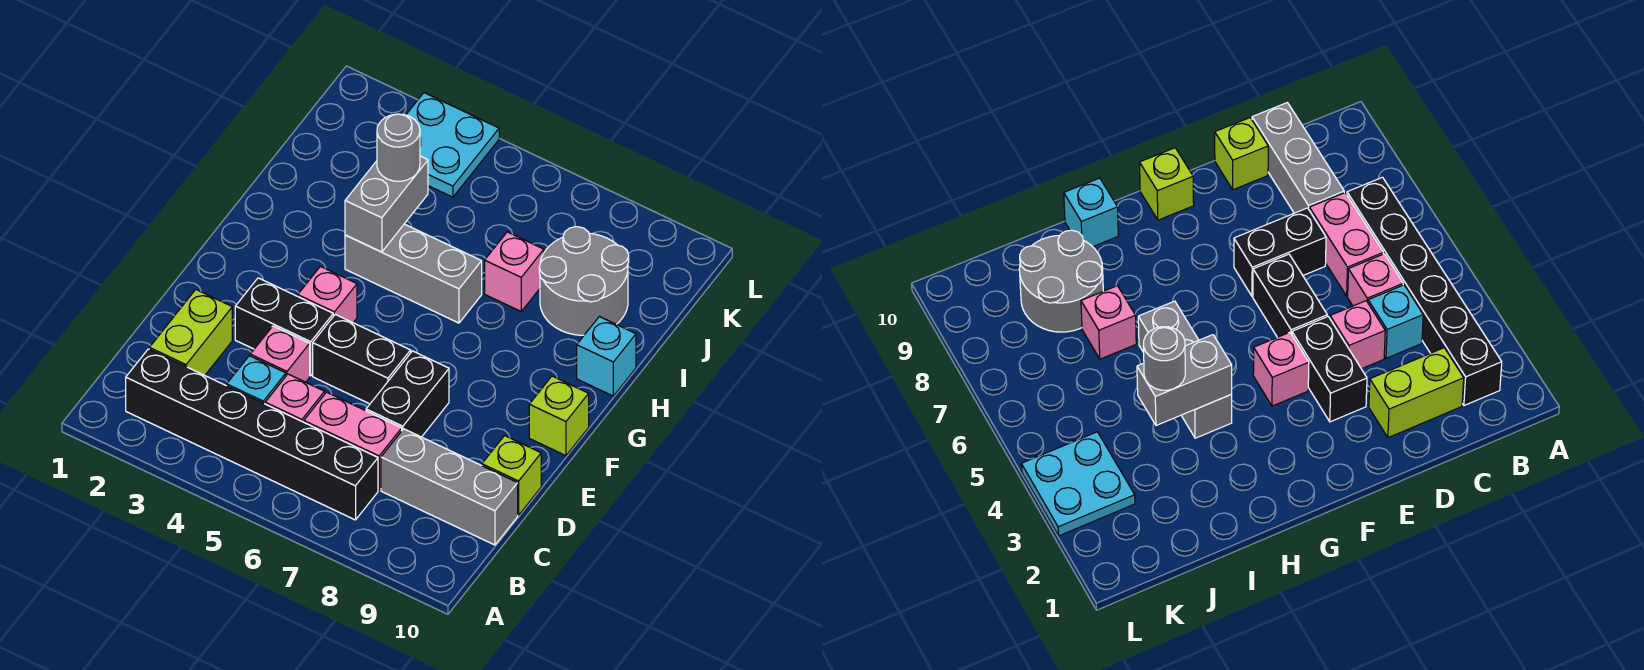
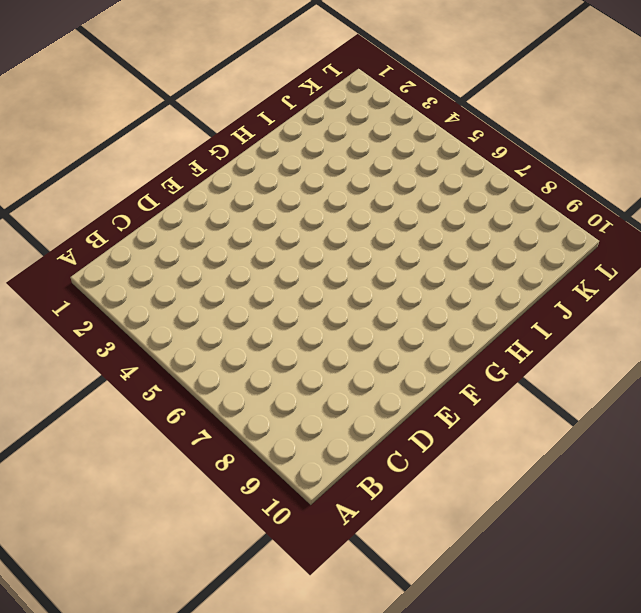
none -> black 1x6 brick [126,349,378,520]
none -> lime 1x2 brick [149,290,232,375]
none -> cyan 1x1 brick [227,356,286,404]

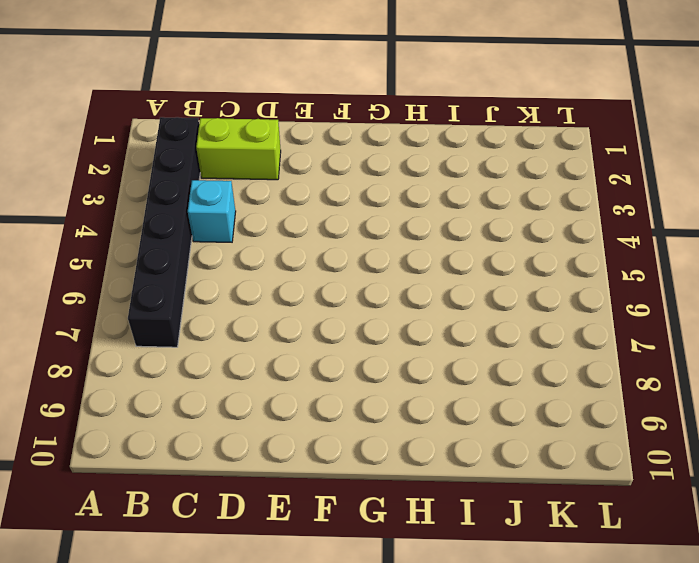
none -> pink 1x1 brick [265,374,325,422]
none -> pink 1x2 brick [304,392,402,490]
none -> grey 1x3 brick [381,429,518,545]

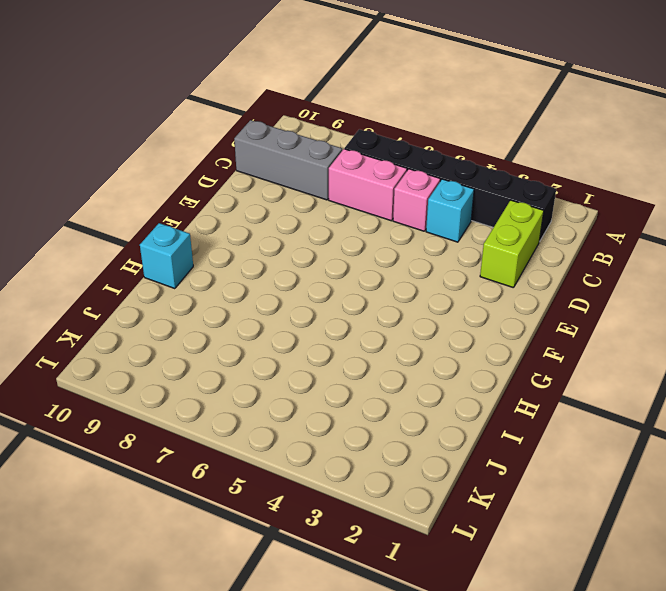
none -> pink 1x1 brick [250,326,310,382]
none -> black 1x2 brick [366,351,449,437]
none -> lime 1x1 brick [482,436,541,515]

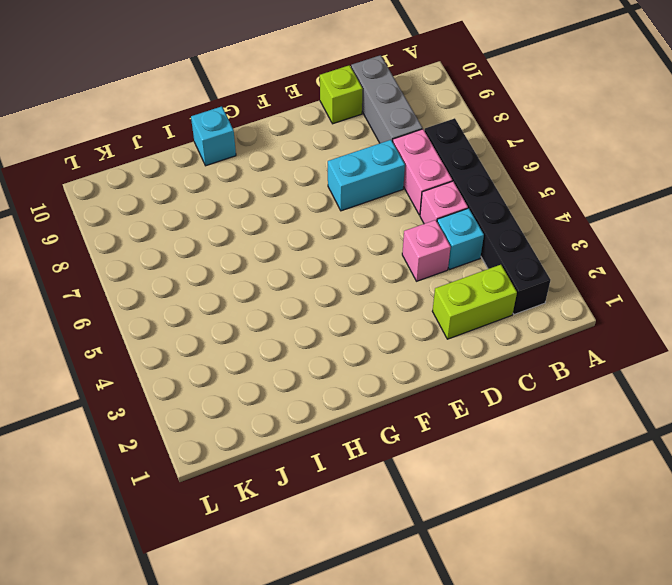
cyan 1x2 brick [328,140,405,211] -> black 1x2 brick [366,351,449,437]
none -> black 1x2 brick [235,278,333,376]
none -> black 1x2 brick [313,314,411,404]
none -> pink 1x1 brick [298,266,357,323]

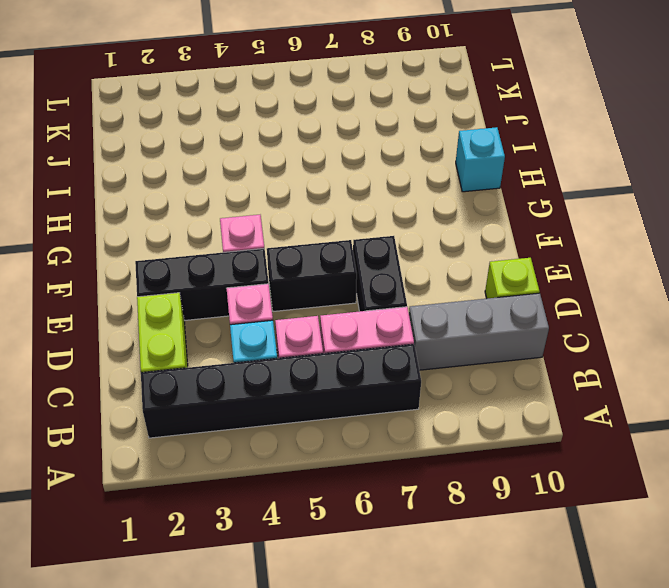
black 1x3 brick [135,248,269,321] -> black 1x2 brick [235,278,333,376]
none -> lime 1x1 brick [529,376,589,456]
none -> grey 1x3 brick [345,224,482,323]
none -> pink 1x1 brick [485,232,544,311]

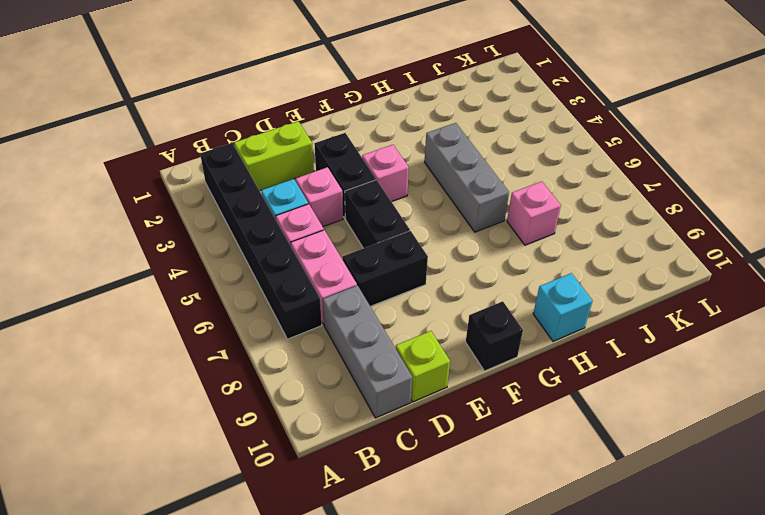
black 1x1 brick [466,301,523,371] -> lime 1x1 brick [529,376,589,456]
none -> grey 2x2 round brick [539,227,629,335]
none -> cyan 2x2 plate [406,93,499,197]
none -> grey 1x2 brick [345,156,428,252]

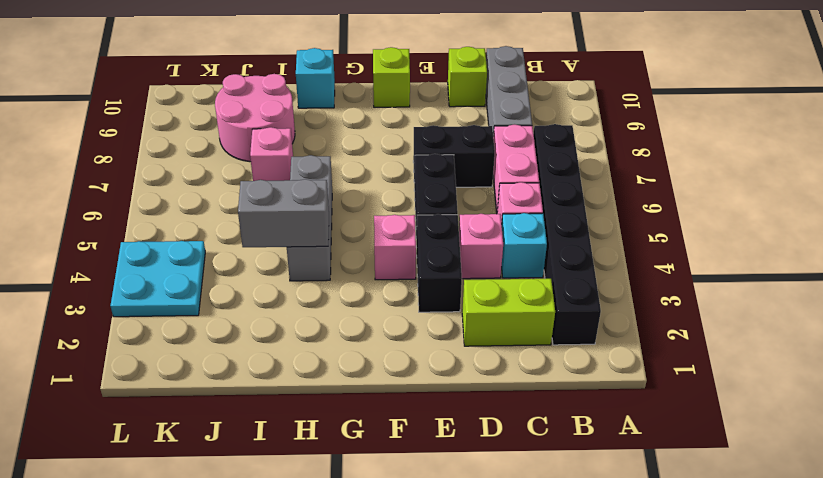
pink 2x2 round brick [215,74,295,162] -> grey 2x2 round brick [539,227,629,335]
none -> grey 1x1 round brick [377,114,420,181]

